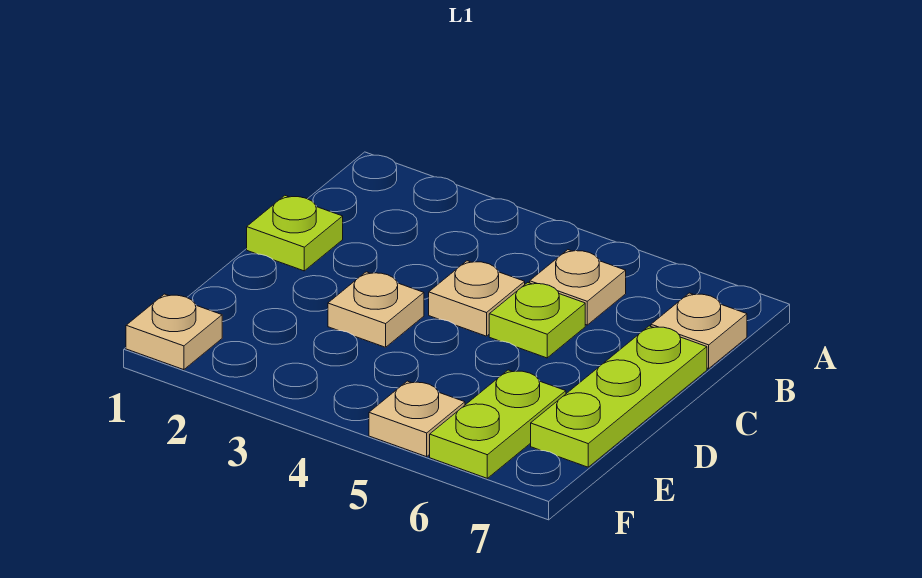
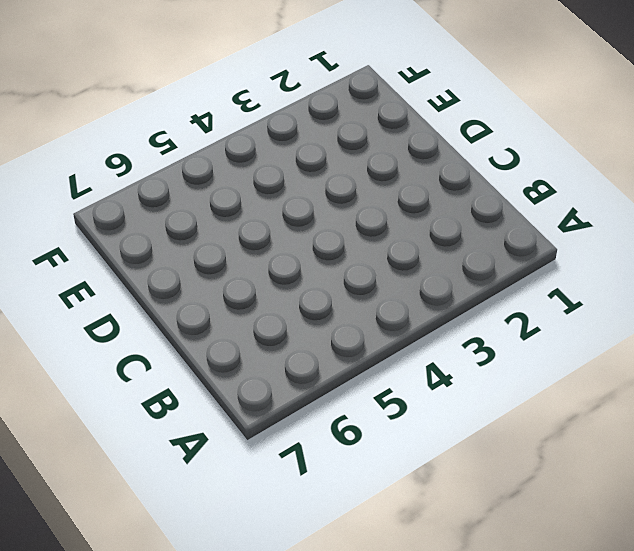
none -> tan 1x1 plate [530,250,626,325]
none -> tan 1x1 plate [651,293,747,369]

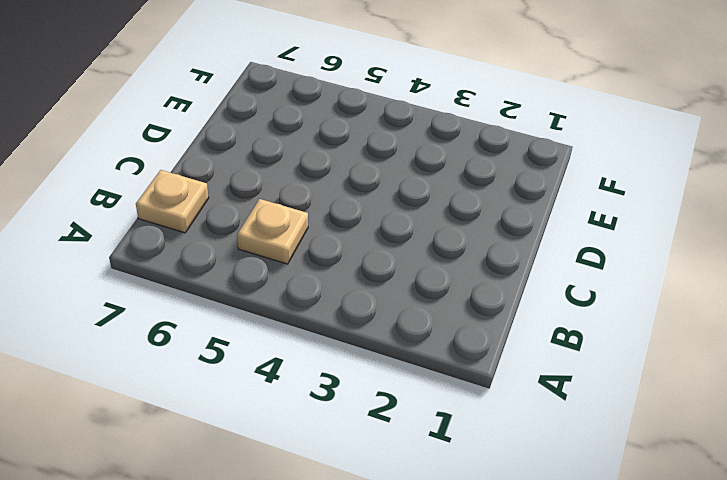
none -> lime 1x1 plate [247,196,343,271]
none -> tan 1x1 plate [429,261,525,336]

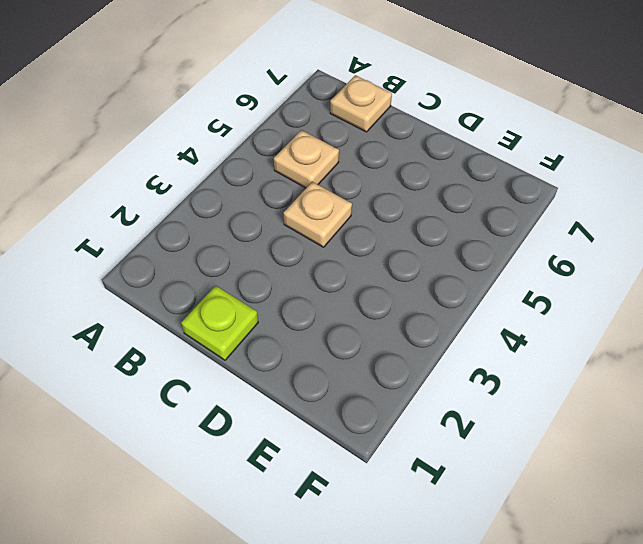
none -> lime 1x1 plate [489,283,585,358]
none -> lime 1x3 plate [531,326,707,467]

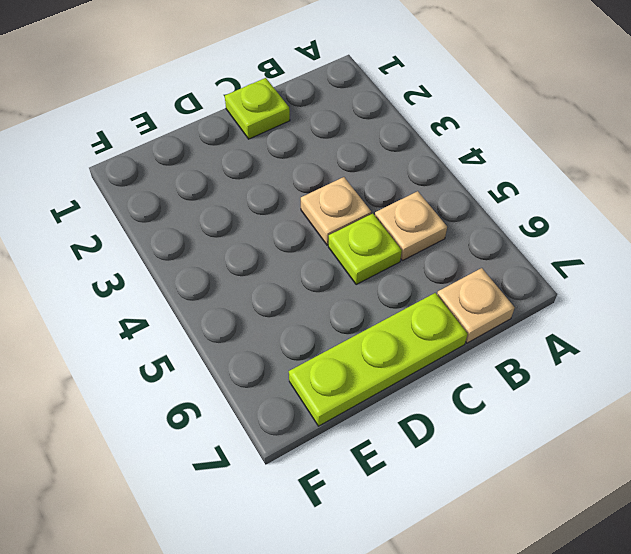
none -> tan 1x1 plate [328,272,424,347]
none -> lime 1x2 plate [430,370,566,478]

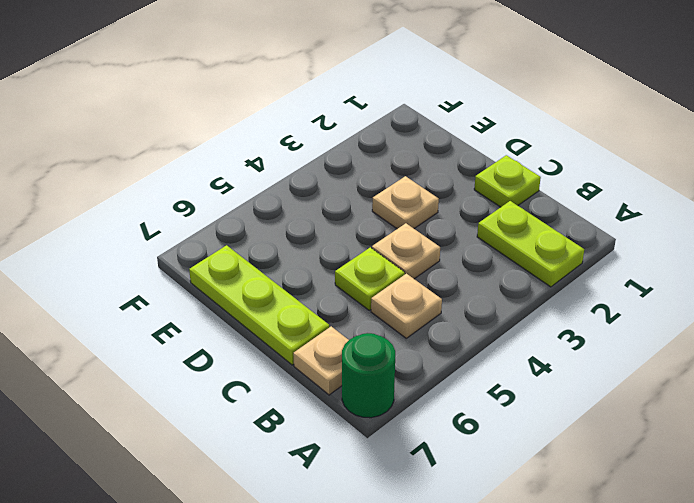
lime 1x2 plate [477,201,584,287] -> lime 1x2 plate moved to [430,370,566,478]
green 1x1 round brick [342,333,395,418] -> none
none -> tan 1x1 plate [126,294,222,370]
none -> tan 1x1 plate [369,381,465,457]

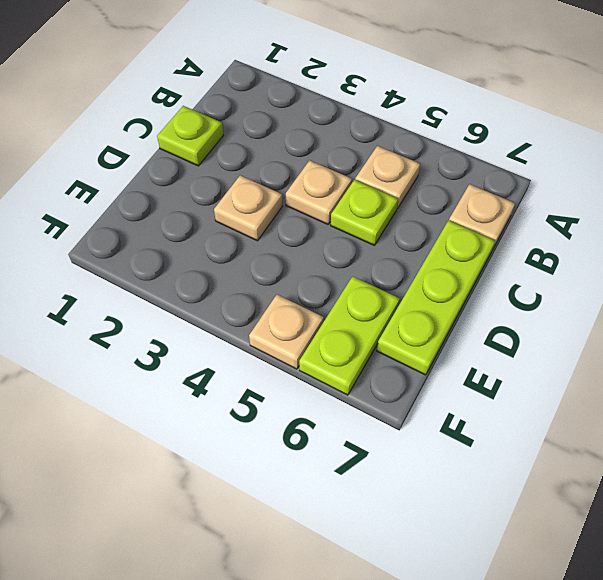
none -> tan 1x1 plate [126,294,222,370]

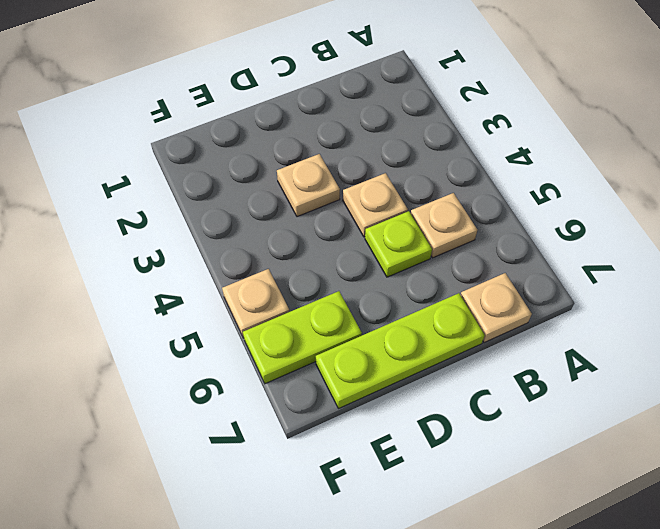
none -> lime 1x1 plate [247,196,343,271]
none -> tan 1x1 plate [126,294,222,370]

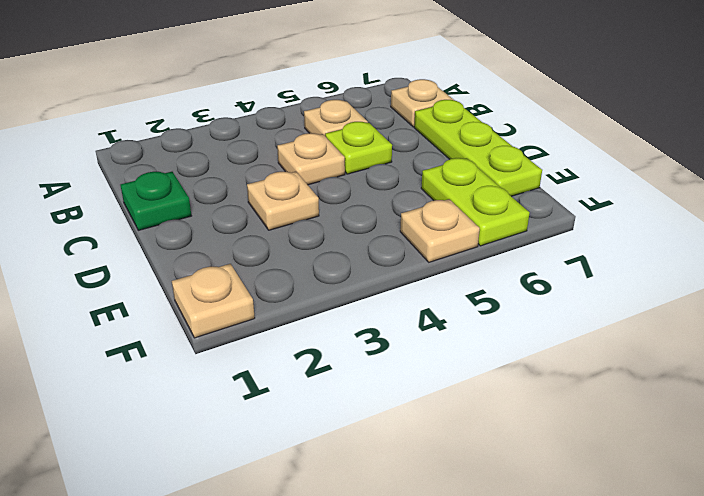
green 1x1 plate [120,171,191,230] -> lime 1x1 plate [247,196,343,271]

